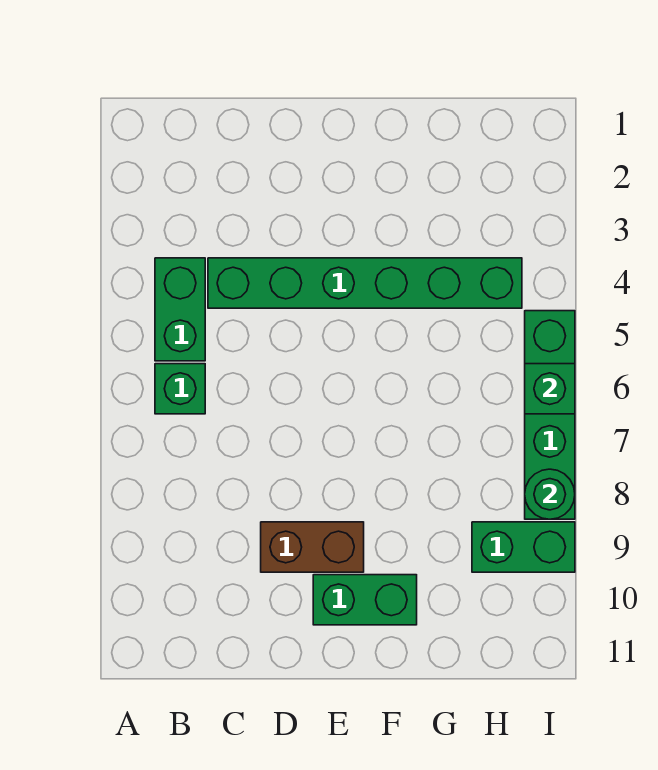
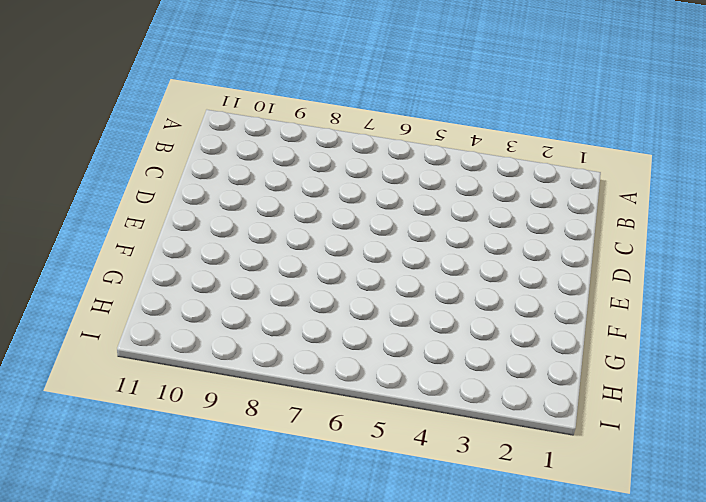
none -> green 1x2 brick [155,258,205,361]
none -> green 1x1 brick [155,364,205,414]

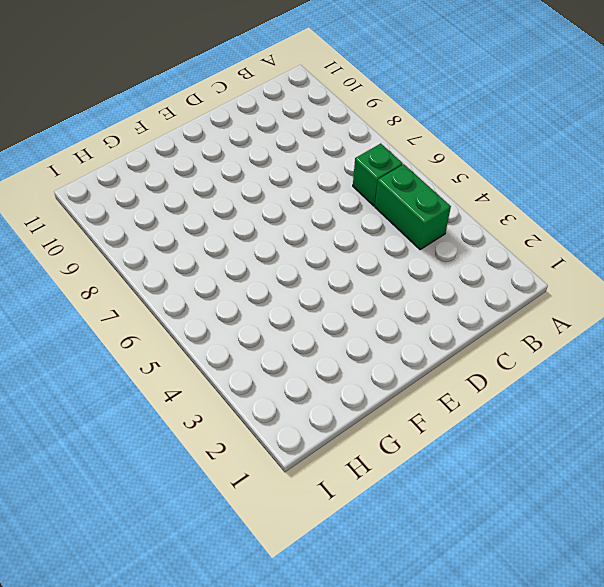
none -> green 1x6 brick [208,258,522,308]
none -> brown 1x2 brick [261,522,364,572]

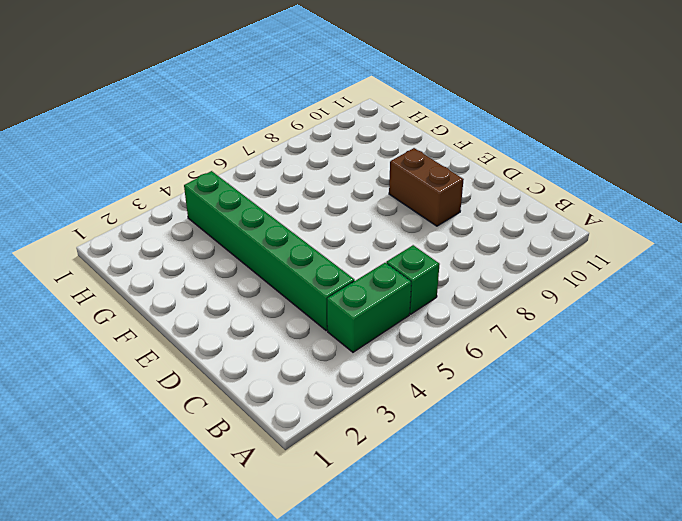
none -> green 1x2 brick [313,575,417,625]
none -> green 1x2 brick [472,522,575,572]

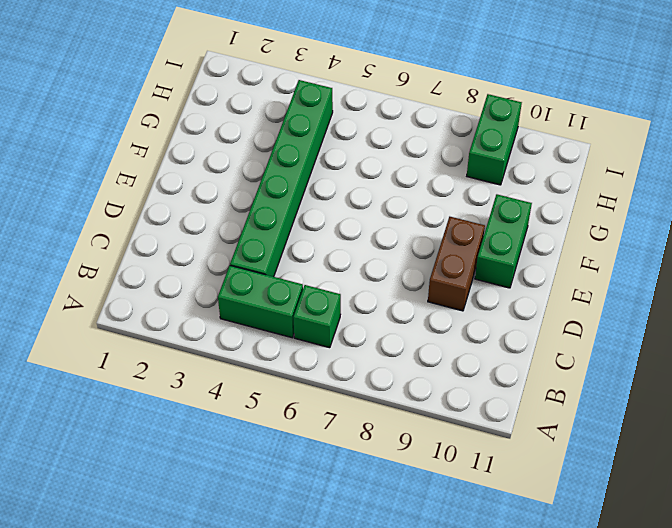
none -> green 1x4 brick [525,311,575,519]
none -> green 1x1 brick [525,364,575,414]

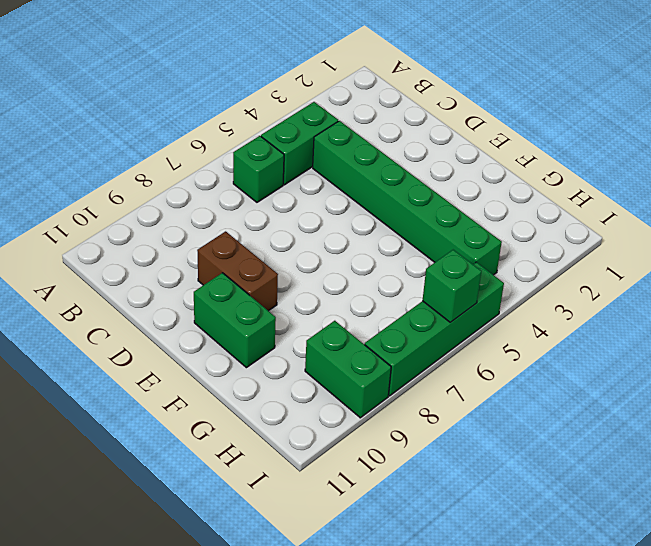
none -> green 1x1 round brick [525,469,575,519]

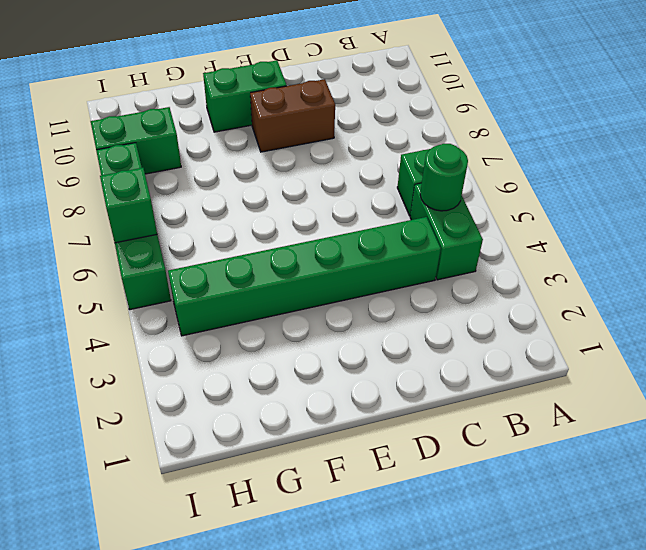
green 1x1 round brick [420,144,468,211] -> green 1x1 round brick moved to [525,469,575,519]

